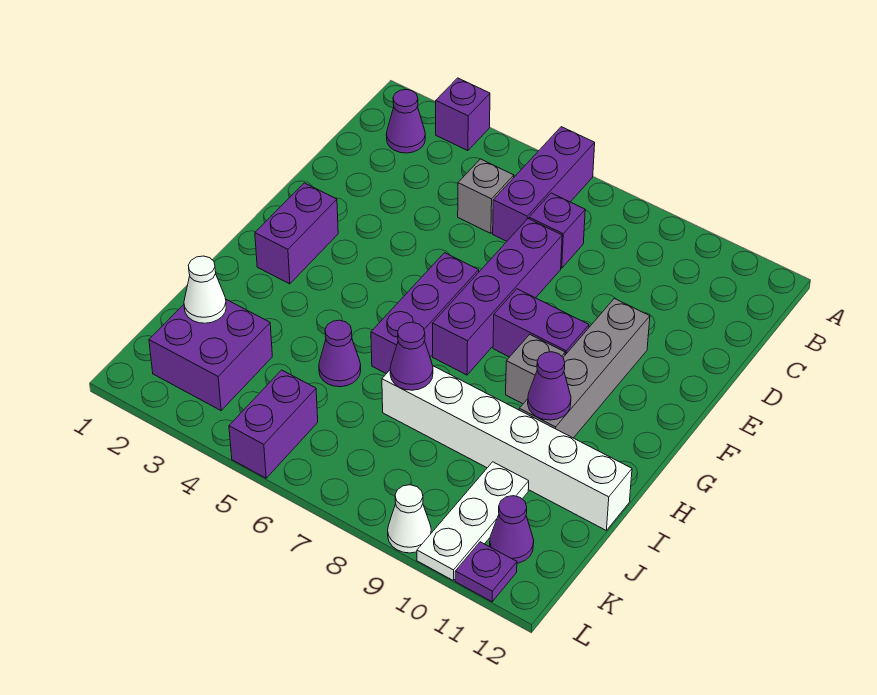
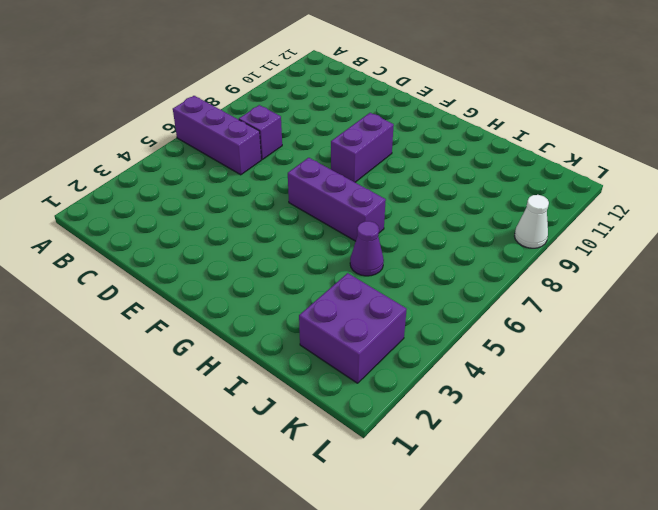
none -> purple 1x1 brick [436,78,490,151]
none -> purple 1x1 cone [386,90,425,153]
none -> grey 1x1 brick [458,159,514,233]

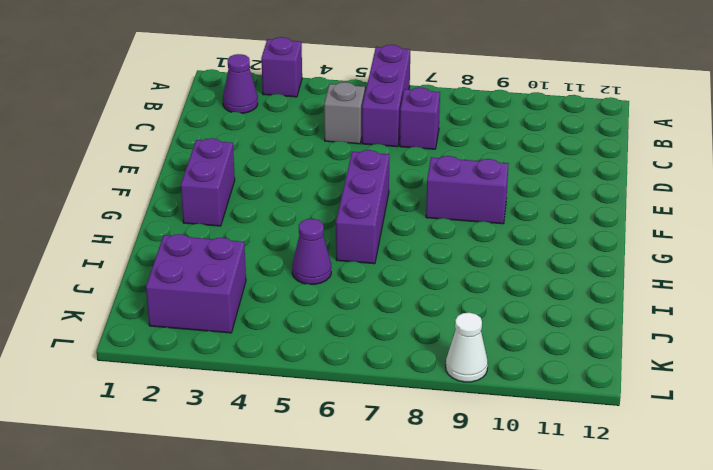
none -> purple 1x4 brick [433,219,562,375]
none -> grey 1x4 brick [519,298,650,438]
none -> grey 1x1 brick [506,334,565,404]

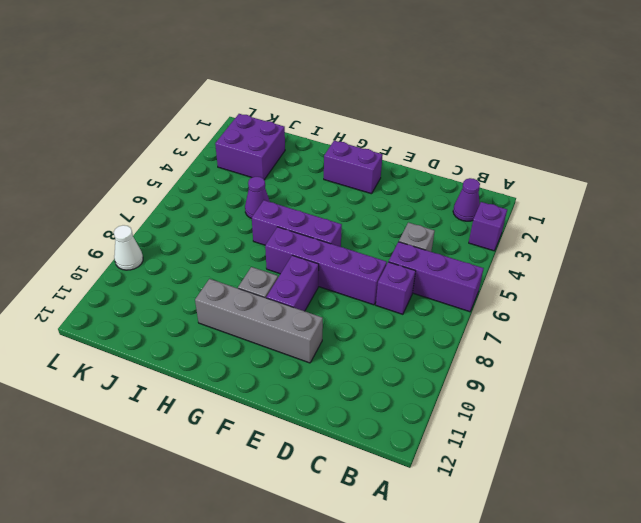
none -> white 1x6 brick [382,366,632,530]
none -> white 1x3 plate [417,462,529,581]
none -> purple 1x2 brick [229,370,318,478]

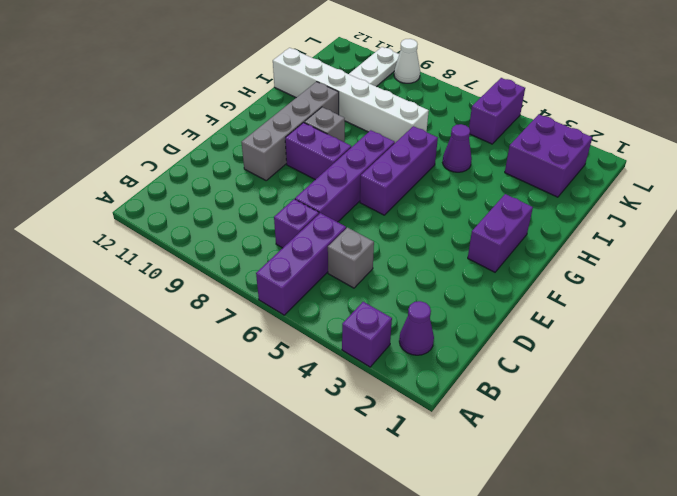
none -> purple 1x1 cone [490,496,534,563]
none -> purple 1x1 plate [455,542,517,602]
none -> purple 1x1 cone [528,352,571,420]

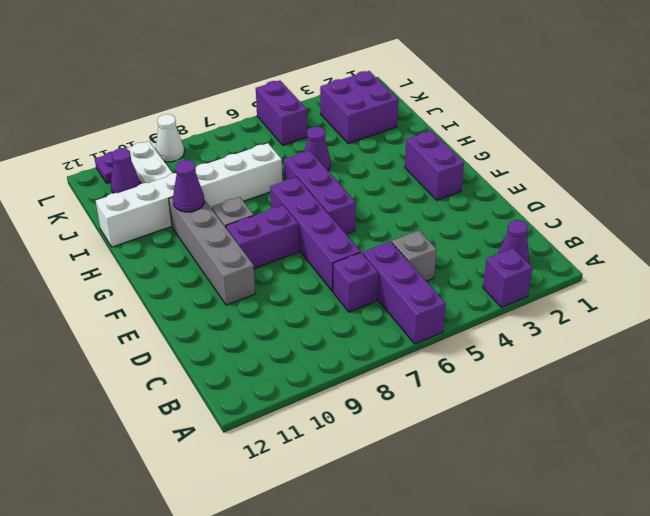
none -> purple 1x1 cone [390,322,433,390]
none -> white 1x1 cone [184,256,226,323]

